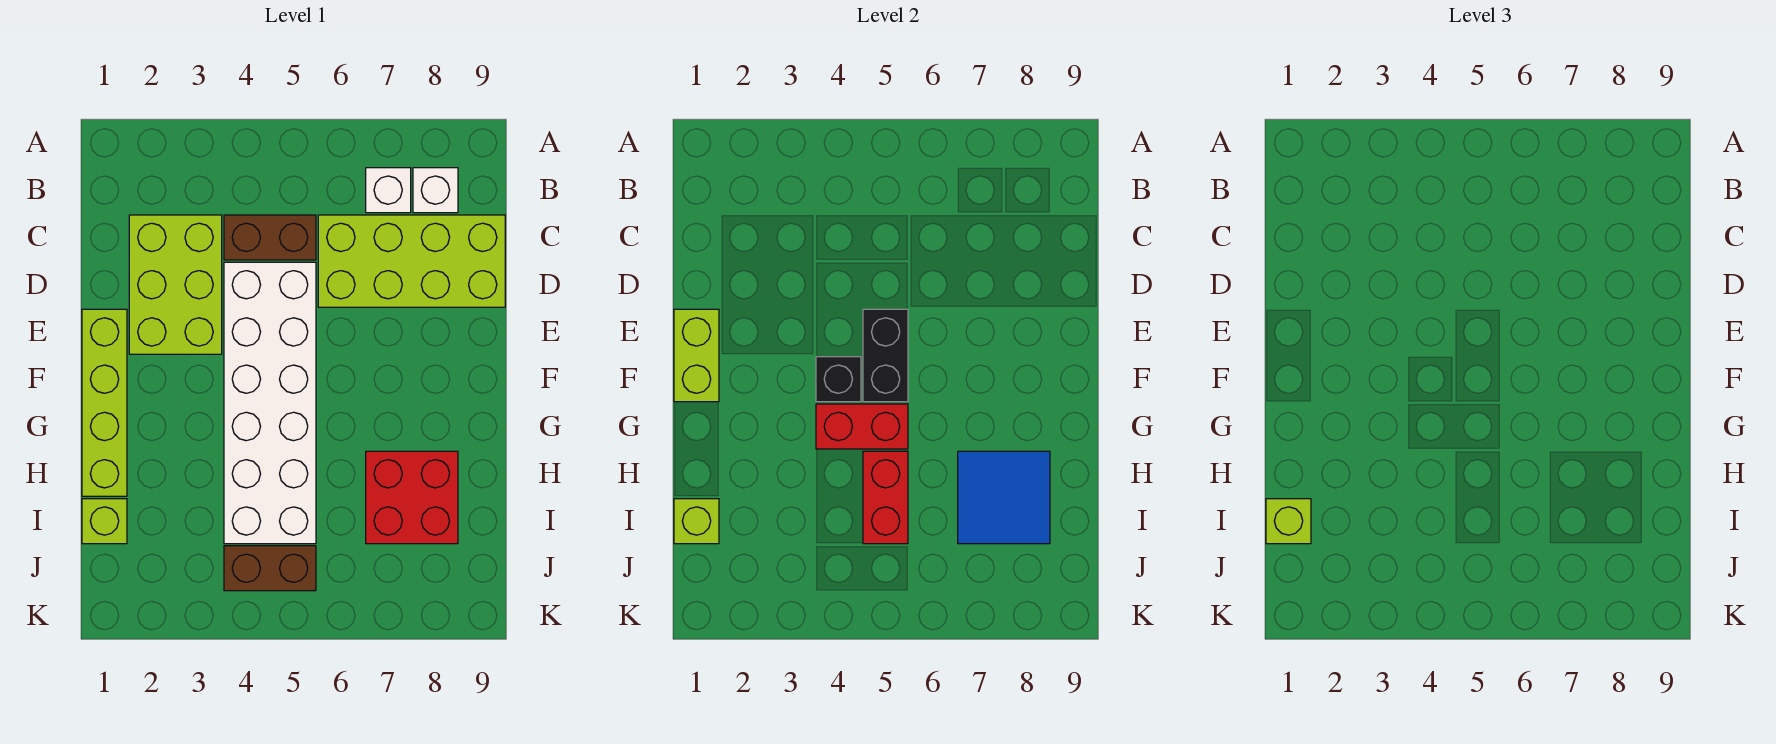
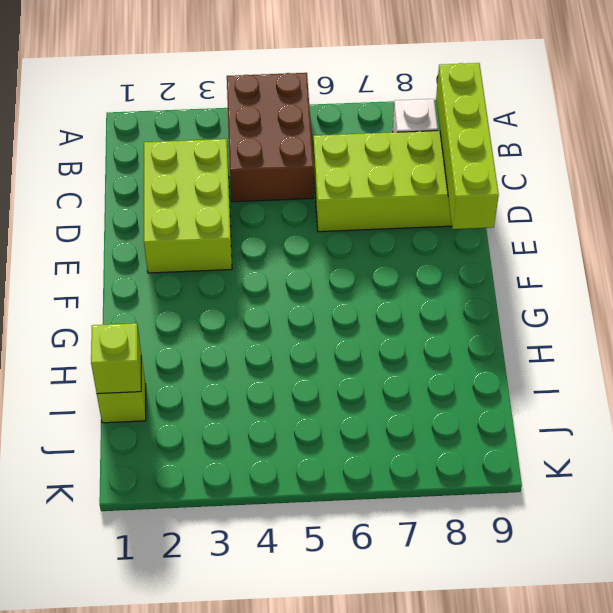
brown 2x3 brick [227,73,314,202] -> brown 1x2 brick [224,215,316,260]
lime 1x4 brick [436,63,499,229] -> lime 1x4 brick moved to [82,309,127,496]
none -> white 1x1 brick [366,168,411,213]
none -> white 2x6 brick [224,262,316,544]
none -> red 2x2 brick [366,451,458,544]

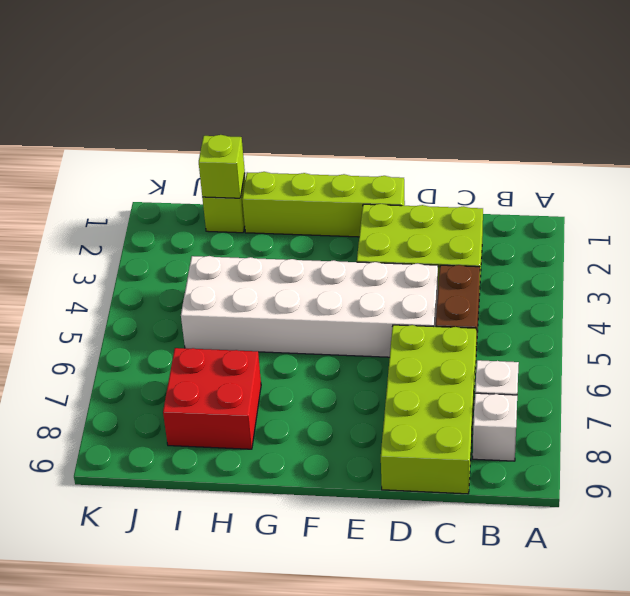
none -> brown 1x2 brick [224,546,316,591]
none -> lime 1x2 brick [674,309,719,402]
none -> black 1x2 brick [863,309,908,402]

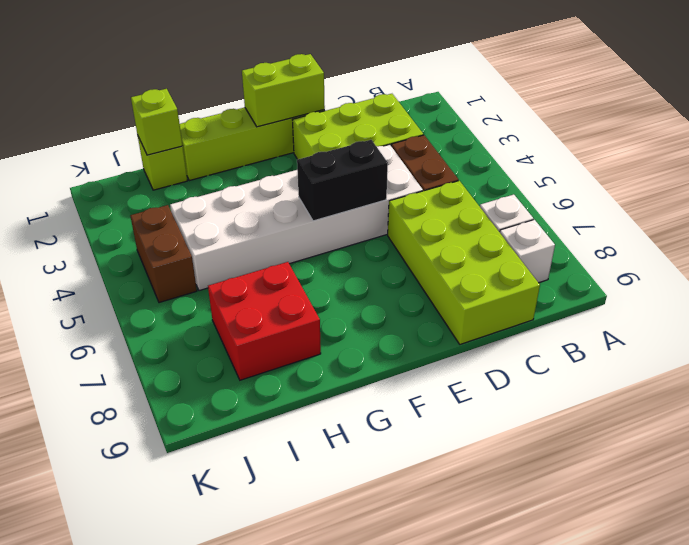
none -> black 1x1 brick [816,357,861,402]
none -> red 1x2 brick [816,404,908,449]
none -> red 1x2 brick [863,451,908,544]

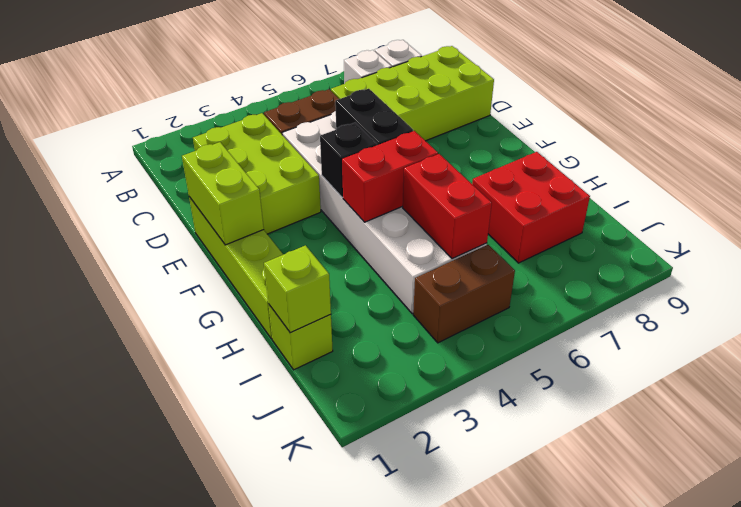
none -> blue 2x2 tile [958,451,1050,544]
none -> lime 1x1 brick [1266,499,1311,544]

